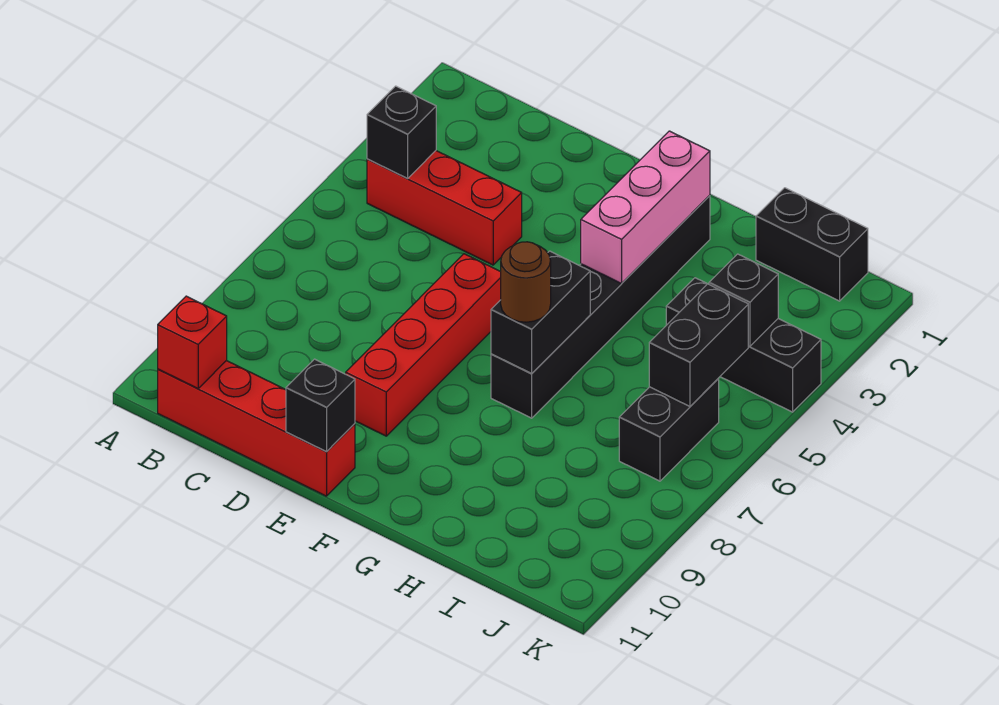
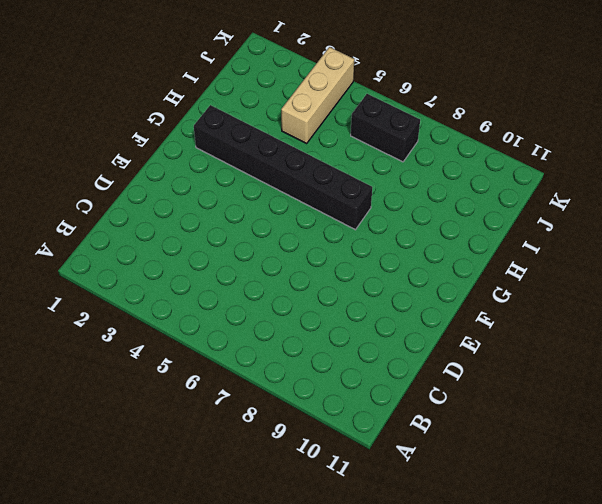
tan 1x3 brick [281,47,354,143] -> black 1x3 brick [666,278,821,412]
none -> red 1x3 brick [367,151,522,265]
none -> red 1x4 brick [158,361,355,496]
none -> red 1x4 brick [346,254,501,436]

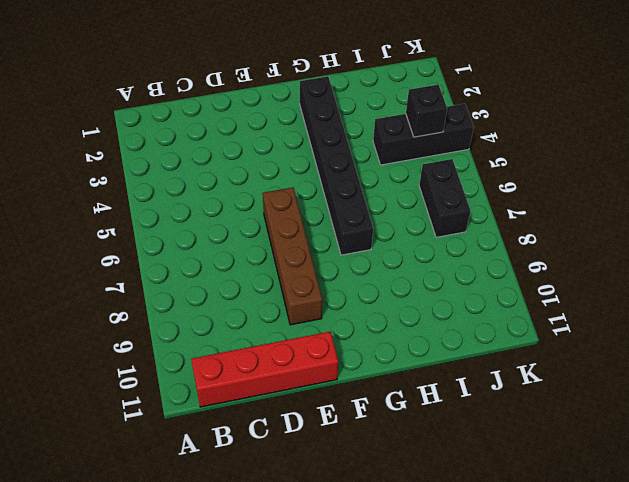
brown 1x4 brick [263,187,322,325] -> red 1x4 brick [346,254,501,436]
none -> red 1x3 brick [367,151,522,265]
none -> black 1x2 brick [756,188,868,301]
none -> black 1x1 brick [367,86,436,178]

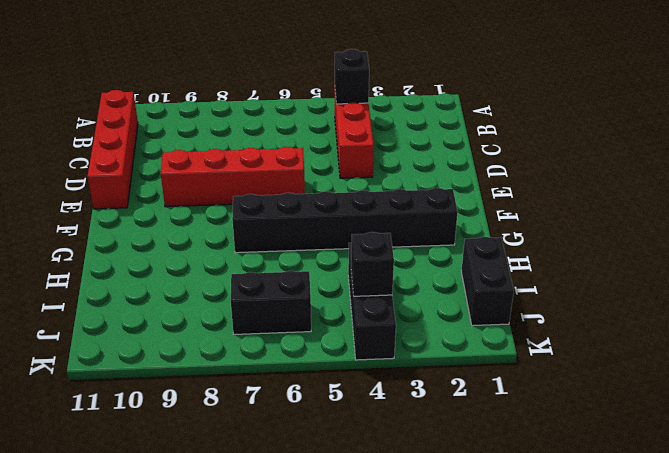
none -> red 1x1 brick [158,296,227,388]
none -> black 1x1 brick [286,359,355,452]
none -> pink 1x3 brick [581,131,710,283]

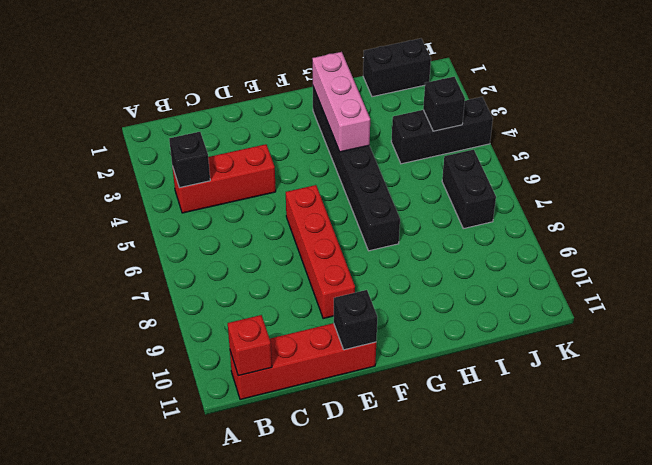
none -> black 1x2 brick [491,251,590,373]
none -> black 1x2 brick [649,284,748,406]
none -> brown 1x1 round brick [501,242,551,322]

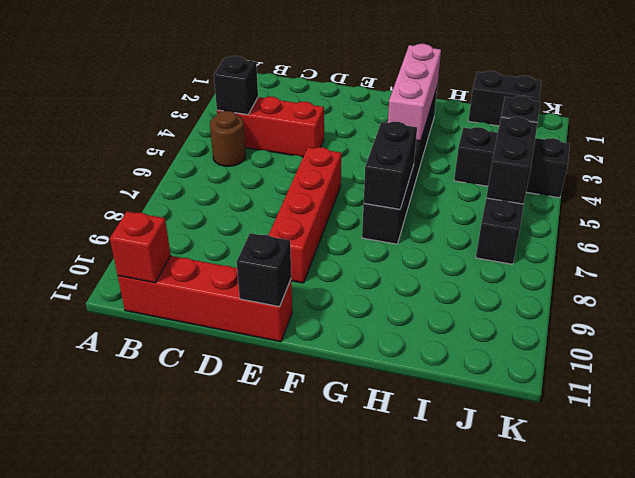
brown 1x1 round brick [210,111,246,166] -> brown 1x1 round brick moved to [501,242,551,322]

